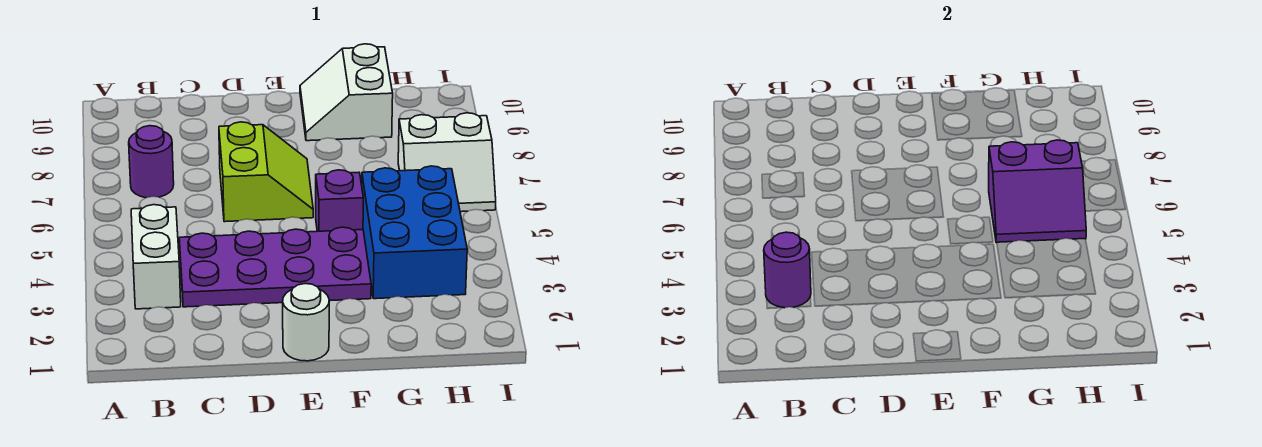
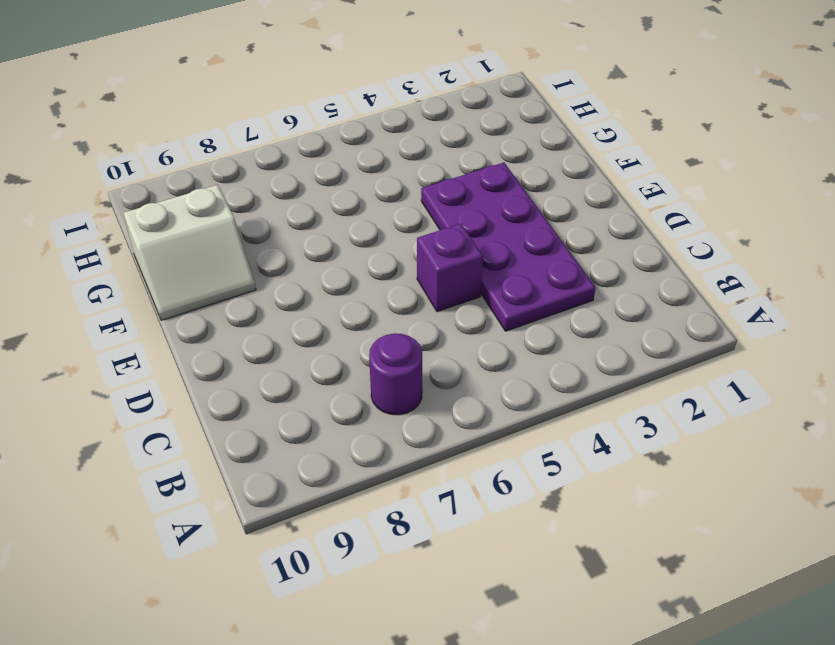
purple 1x1 brick [417,224,483,312] -> purple 1x1 brick moved to [316,170,363,231]
none -> white 1x2 brick [131,205,181,309]
none -> lime 2x2 slope [219,122,313,222]

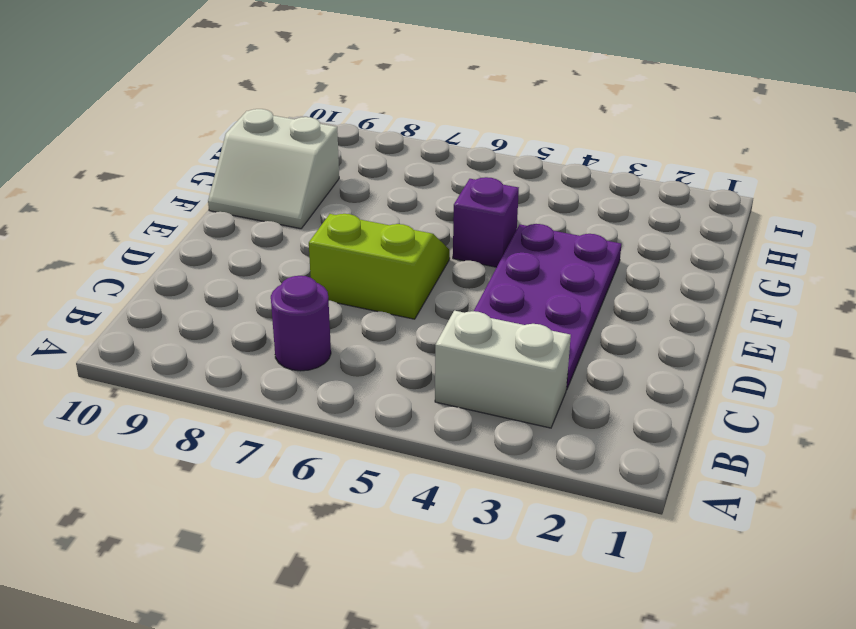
none -> white 1x1 round brick [283,284,329,361]
none -> blue 2x3 brick [362,166,467,299]

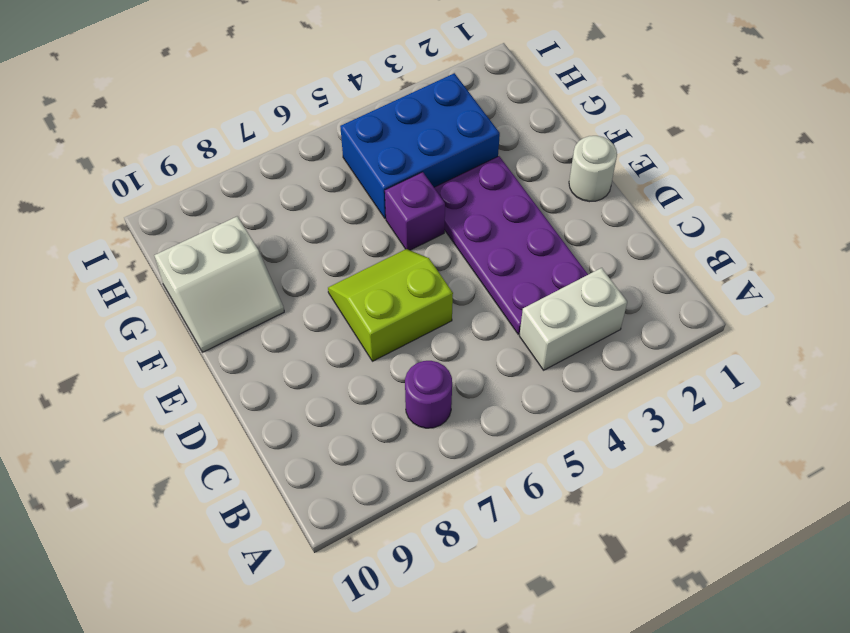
none -> white 2x2 slope [398,113,496,212]
none -> purple 1x1 round brick [764,232,811,308]

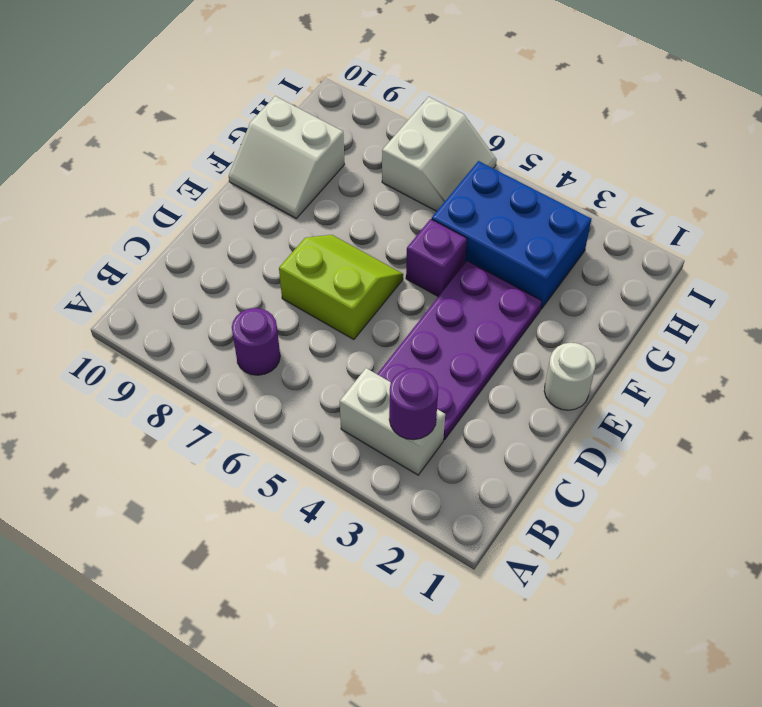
none -> purple 2x2 slope [989,140,1086,243]

